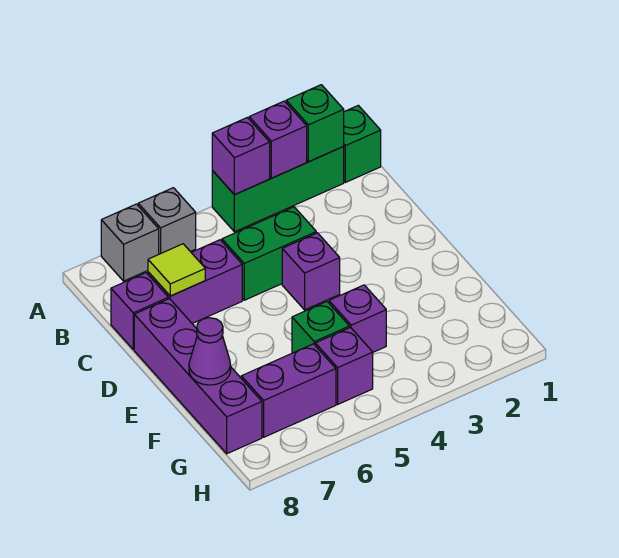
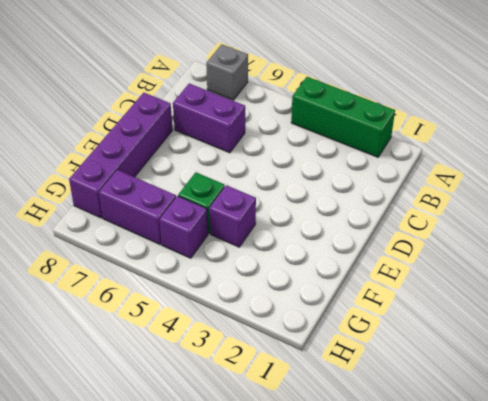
none -> green 1x1 brick [343,105,381,182]
none -> grey 1x1 brick [138,188,196,254]
none -> green 1x2 brick [222,207,316,300]

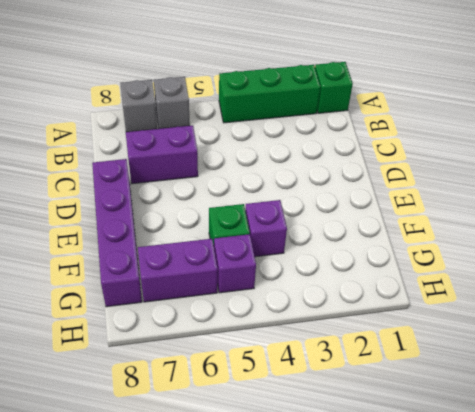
none -> green 1x2 brick [222,207,316,300]
none -> purple 1x1 brick [111,273,168,350]
none -> purple 1x1 brick [282,233,340,310]

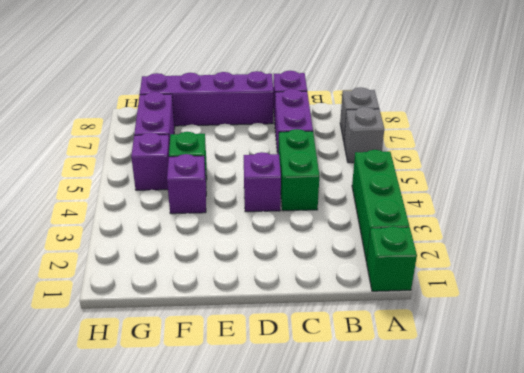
none -> green 1x1 brick [286,85,344,162]
none -> purple 1x1 brick [249,101,307,178]
none -> purple 1x1 brick [212,118,270,195]

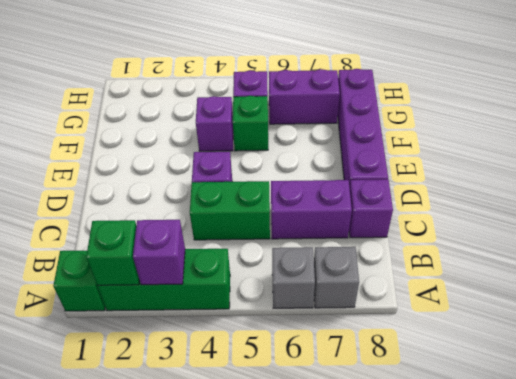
none -> purple 1x1 brick [212,118,270,195]
none -> lime 1x1 tile [148,244,205,296]
none -> purple 1x1 cone [189,318,231,385]

